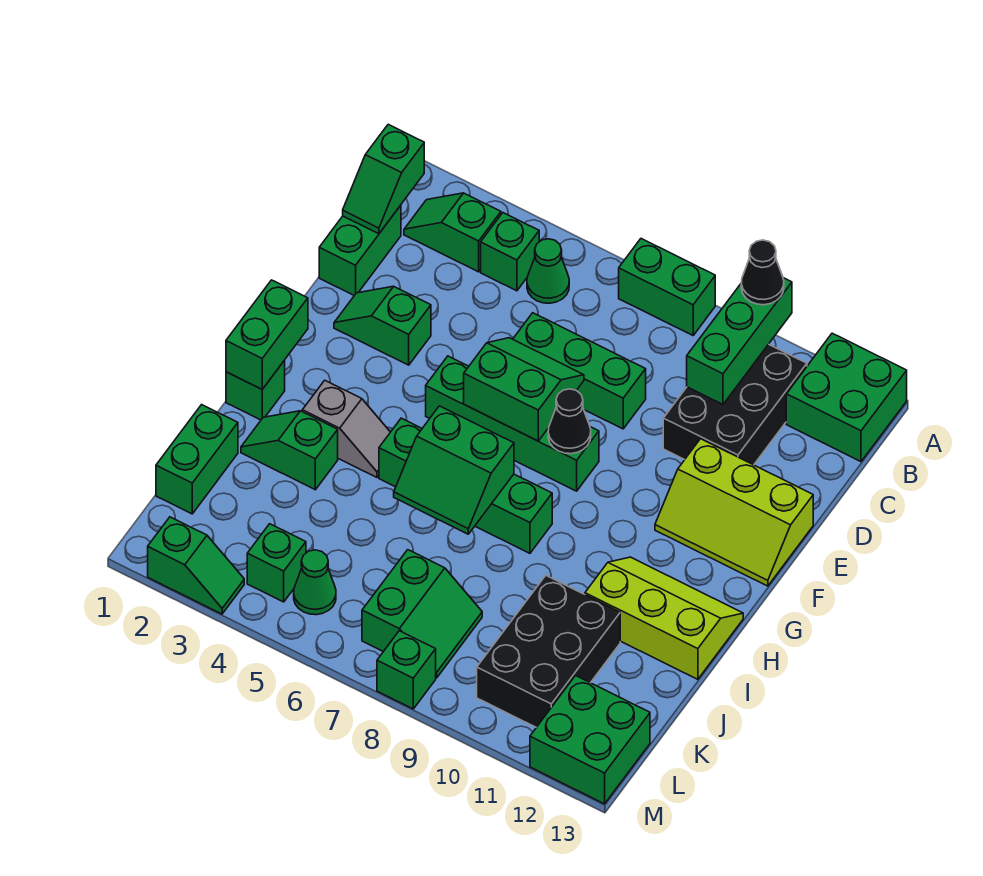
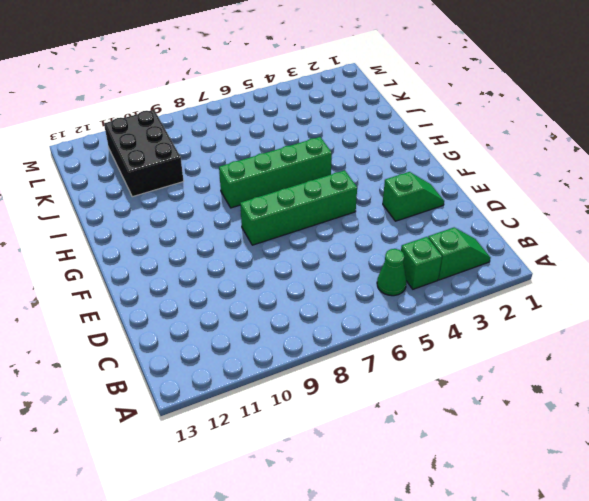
none -> green 1x2 brick [619,239,715,335]
none -> green 2x2 brick [786,333,907,462]
none -> black 2x3 brick [663,344,807,465]
none -> green 1x2 brick [319,205,401,295]

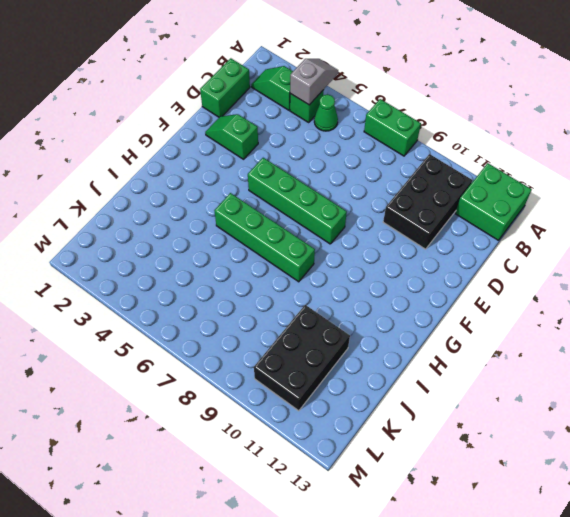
grey 1x2 slope [290,59,338,105] -> grey 1x2 slope turned to [302,380,390,477]
none -> green 1x3 brick [513,313,646,429]
none -> lime 2x3 slope [655,439,813,586]
none -> green 1x1 brick [226,361,285,420]
none -> lime 2x3 slope [585,557,743,679]

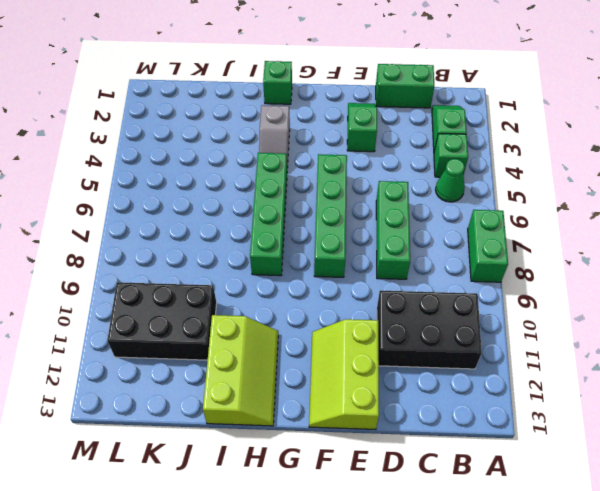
none -> green 2x2 brick [786,333,907,462]
none -> green 1x2 slope [241,411,338,490]
none -> green 1x2 brick [156,405,238,514]
none -> green 2x2 slope [362,550,482,678]

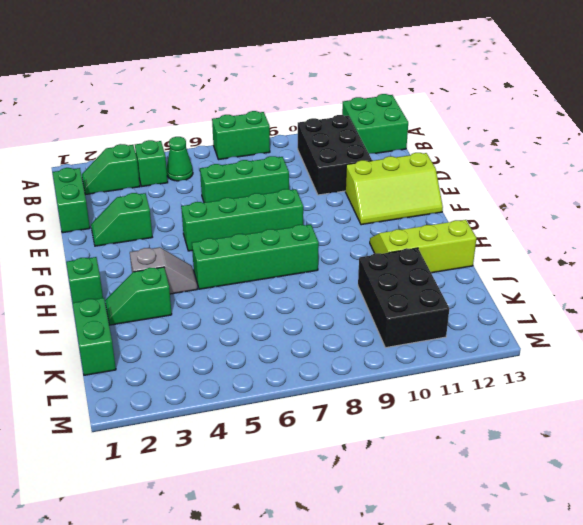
none -> green 2x2 slope [362,550,482,678]
none -> green 1x1 brick [247,524,306,602]
none -> green 1x1 cone [294,550,336,615]
none -> green 2x2 brick [530,676,650,804]

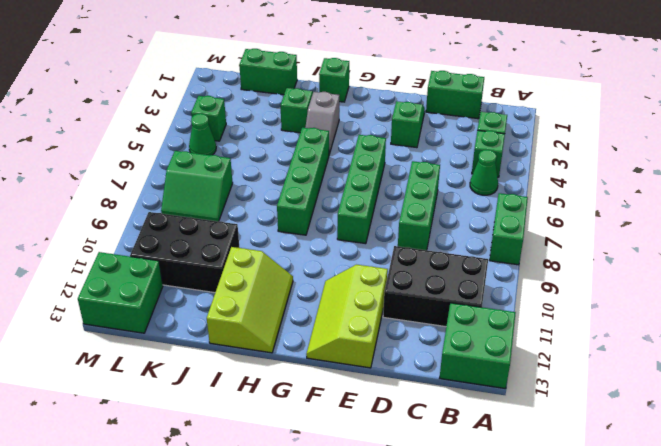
none -> green 1x2 slope [148,517,244,614]
none -> green 1x1 brick [377,631,436,709]
none -> green 1x3 brick [687,278,792,404]
none -> green 1x2 slope [343,124,424,234]

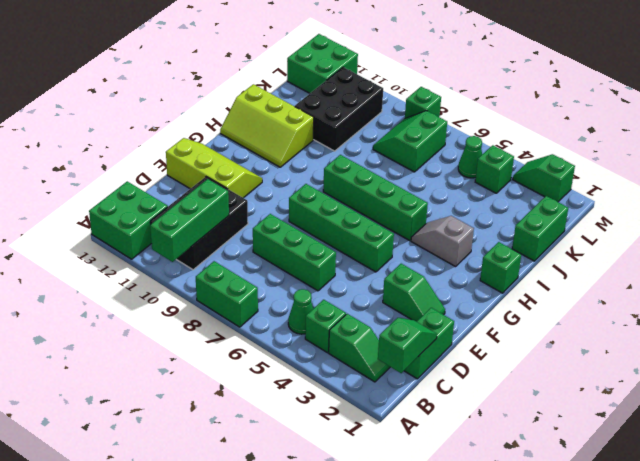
none -> green 1x2 slope [241,411,338,490]
none -> green 2x2 slope [464,338,584,441]
none -> black 1x1 cone [548,389,591,454]
none -> green 1x2 brick [226,280,308,389]

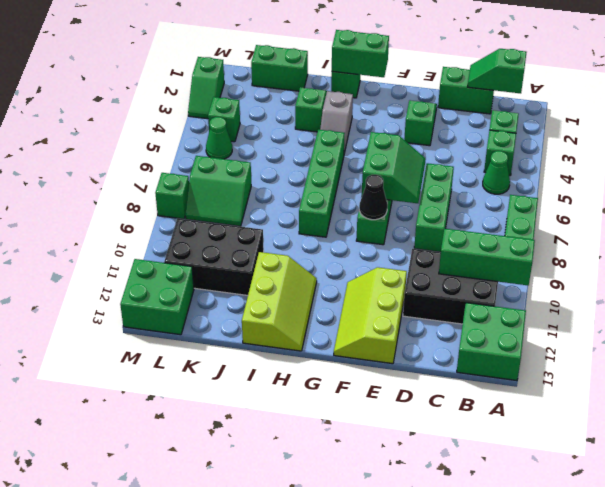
none -> green 2x2 slope [394,406,514,534]
none -> black 1x1 cone [741,240,784,305]

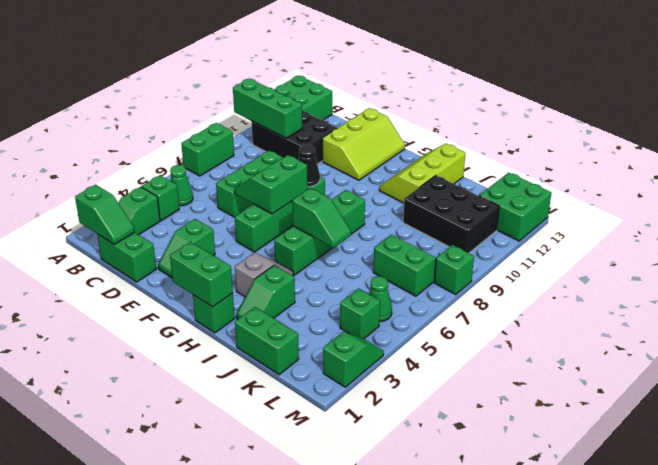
green 1x2 slope [292,188,351,248] -> green 2x2 slope [394,406,514,534]
none -> black 1x1 cone [741,240,784,305]

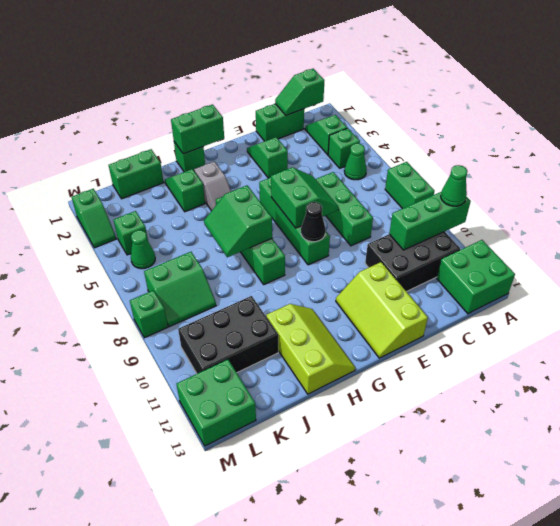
green 1x1 cone [441,165,467,206] -> black 1x1 cone [741,240,784,305]

